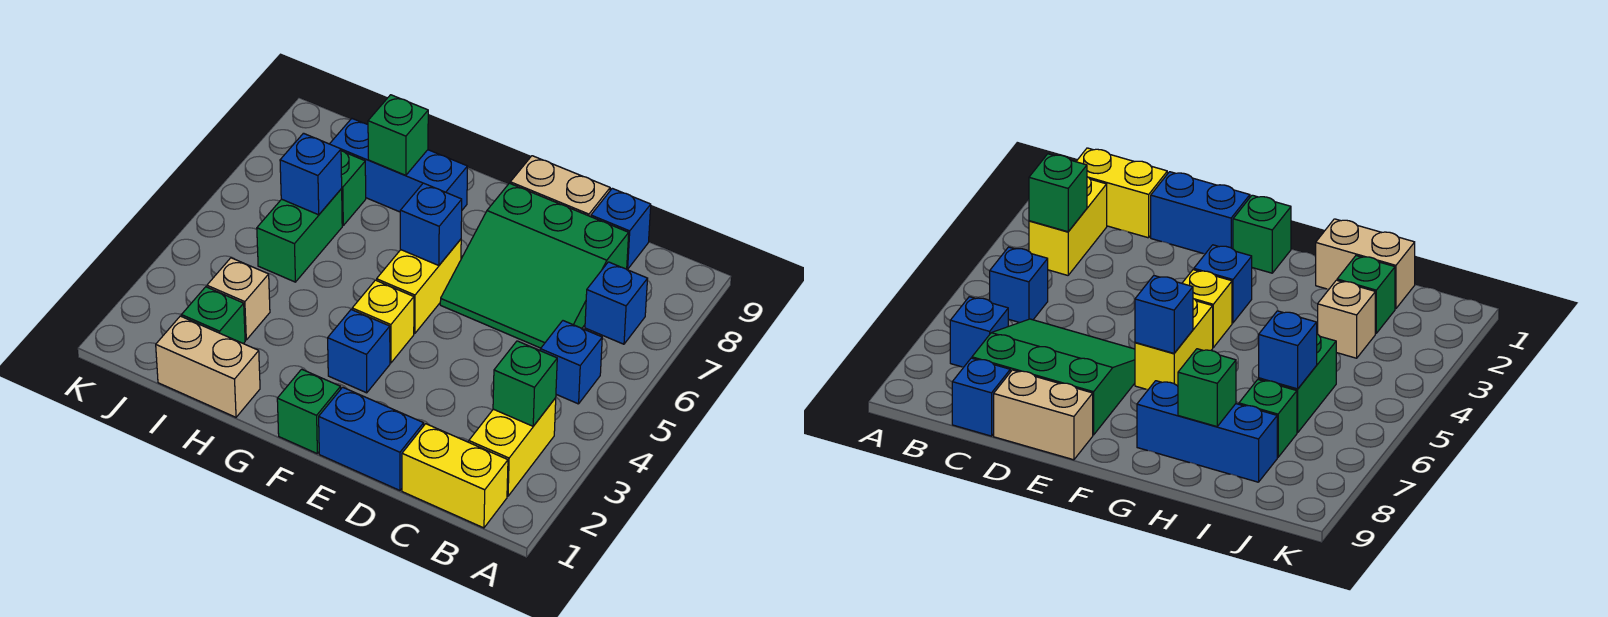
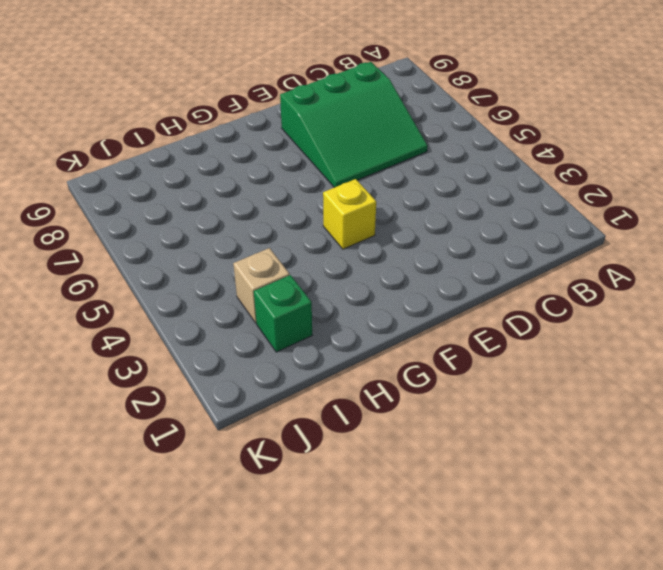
none -> yellow 1x2 brick [402,424,508,528]
none -> yellow 1x2 brick [469,398,556,496]
none -> blue 1x1 brick [540,321,602,404]

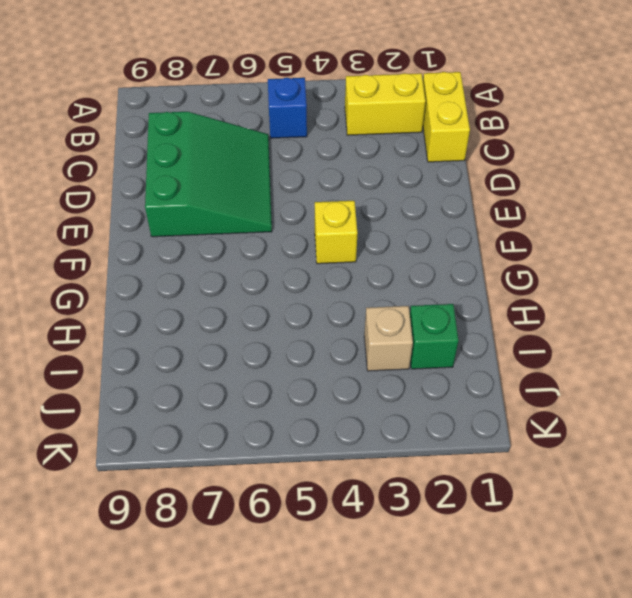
none -> blue 1x1 brick [585,262,648,344]
none -> blue 1x1 brick [591,188,651,269]
none -> blue 1x2 brick [319,387,424,490]

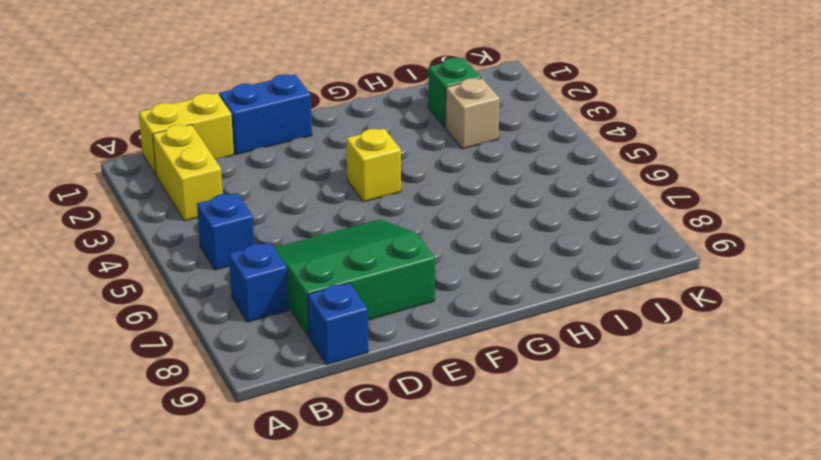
none -> tan 1x2 brick [510,156,610,217]
none -> green 1x1 brick [277,369,341,453]
none -> blue 1x1 brick [328,310,390,393]

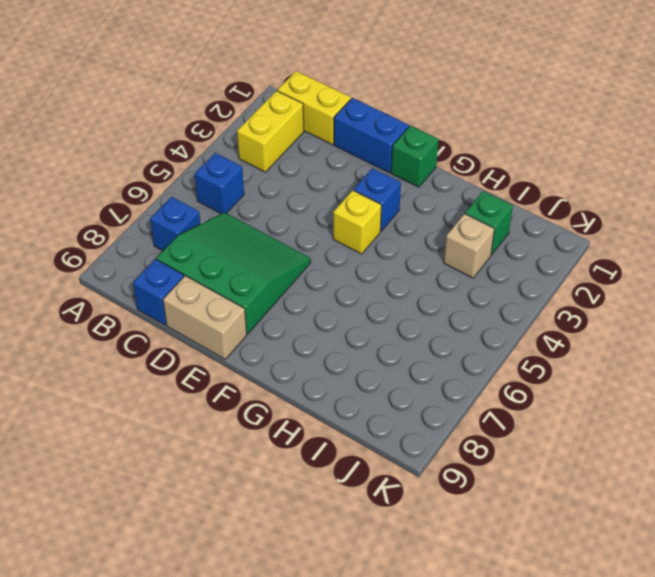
none -> yellow 1x2 brick [377,239,461,333]
none -> blue 1x3 brick [330,119,468,212]
none -> tan 1x2 brick [156,316,260,417]

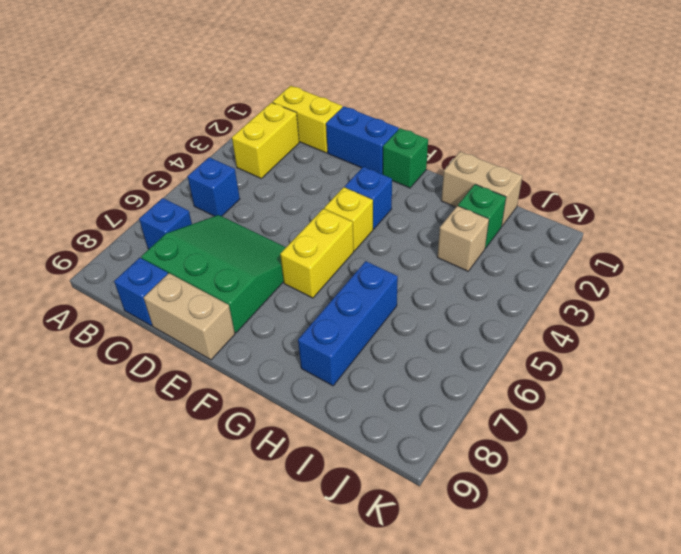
blue 1x3 brick [298,261,398,386] -> blue 1x3 brick turned to [330,119,468,212]
none -> green 1x2 brick [257,189,342,282]
none -> green 1x1 brick [341,151,366,225]
none -> green 1x1 brick [493,341,557,426]

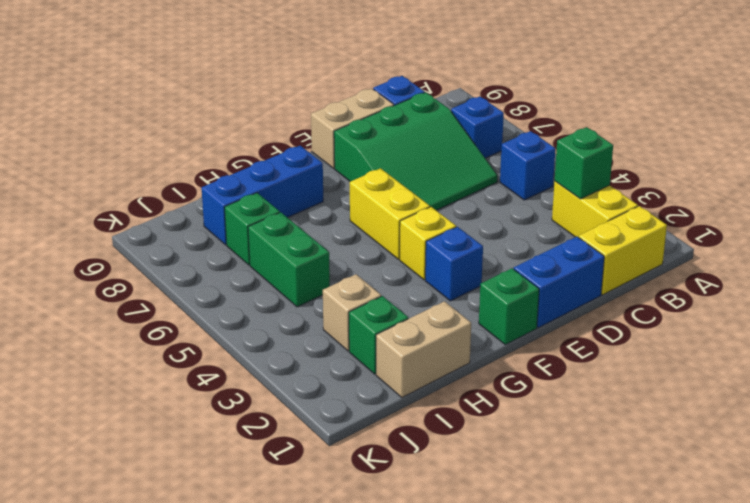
none -> blue 1x1 brick [400,183,462,266]
none -> green 1x1 brick [368,95,428,176]
none -> blue 1x1 brick [280,133,342,215]

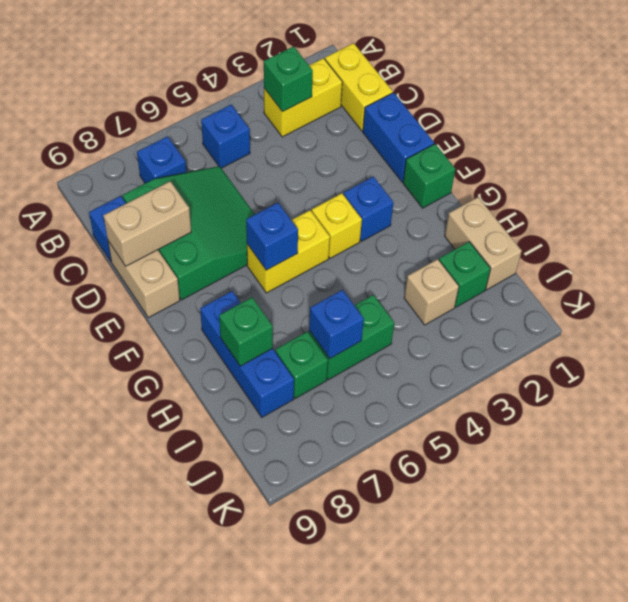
tan 1x2 brick [103,181,191,266] -> none

